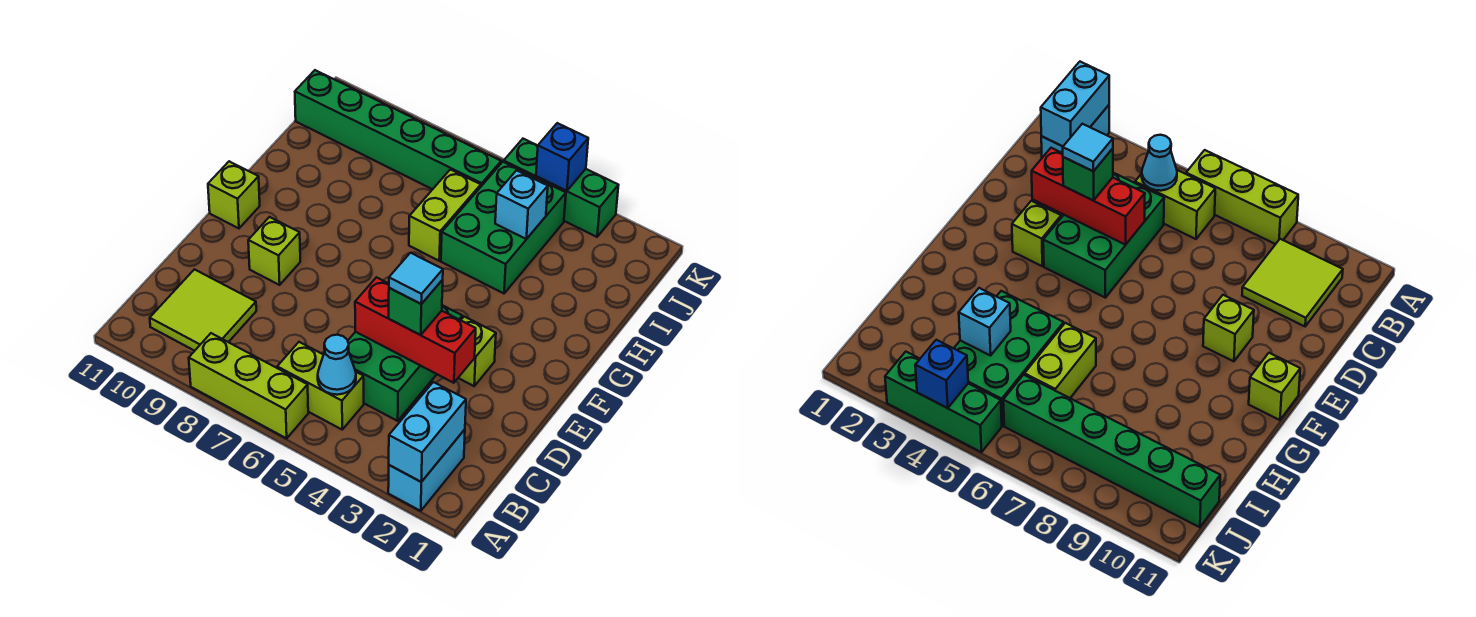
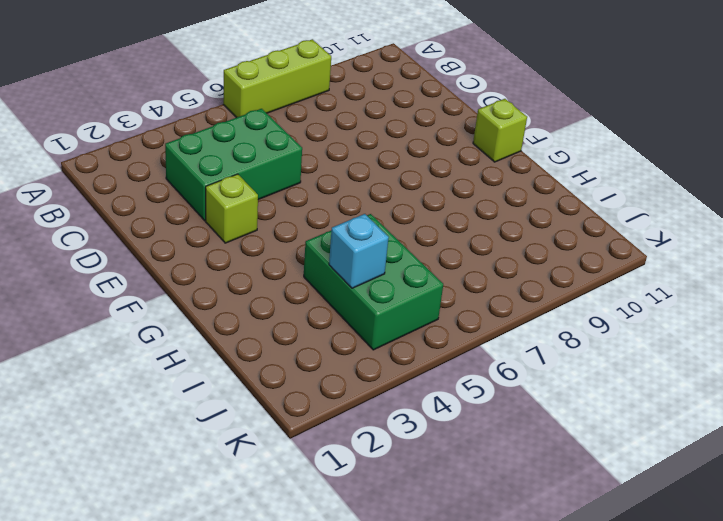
green 2x3 brick [165,109,302,221] -> green 2x3 brick turned to [348,305,462,421]
none -> cyan 1x2 brick [388,429,465,511]
none -> lime 1x2 brick [277,342,364,429]
none -> lime 2x2 tile [150,269,256,351]

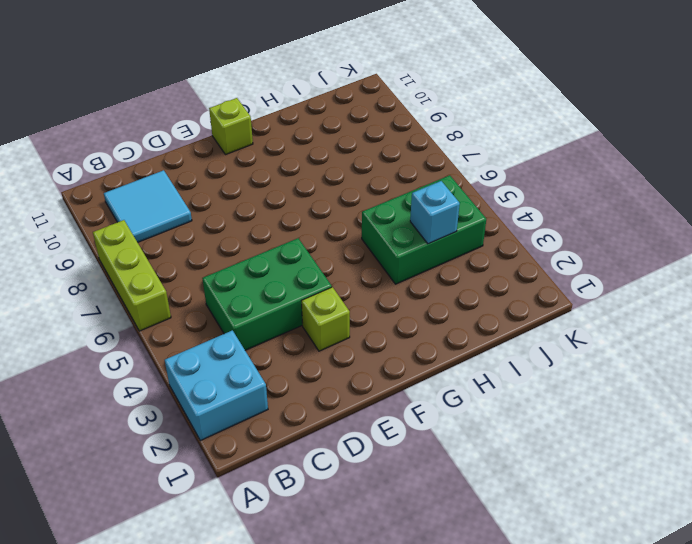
cyan 2x2 brick [165,330,268,441] -> cyan 1x2 brick [388,429,465,511]
cyan 2x2 tile [104,170,192,242] -> lime 2x2 tile [150,269,256,351]
none -> lime 1x2 brick [277,342,364,429]
none -> lime 1x1 brick [248,217,300,285]
none -> lime 1x2 brick [409,170,481,261]

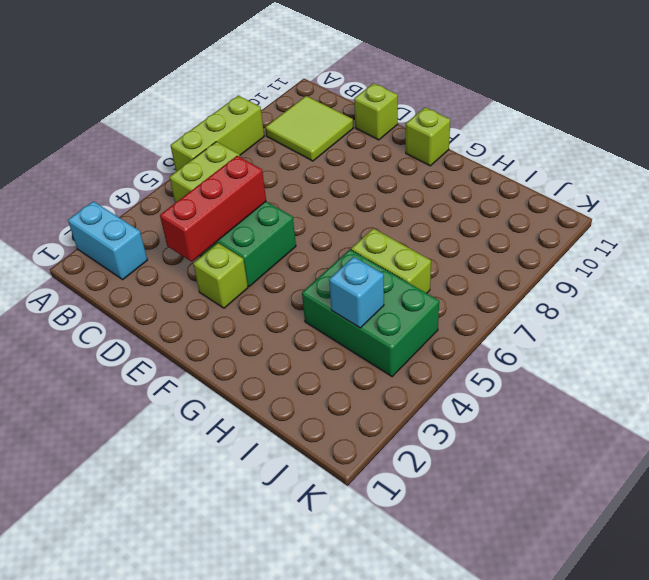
lime 1x1 brick [354,83,398,140] -> lime 1x1 brick moved to [248,217,300,285]
none -> green 1x6 brick [295,70,501,189]
none -> green 1x3 brick [504,139,619,237]
none -> cyan 1x2 brick [389,382,466,482]

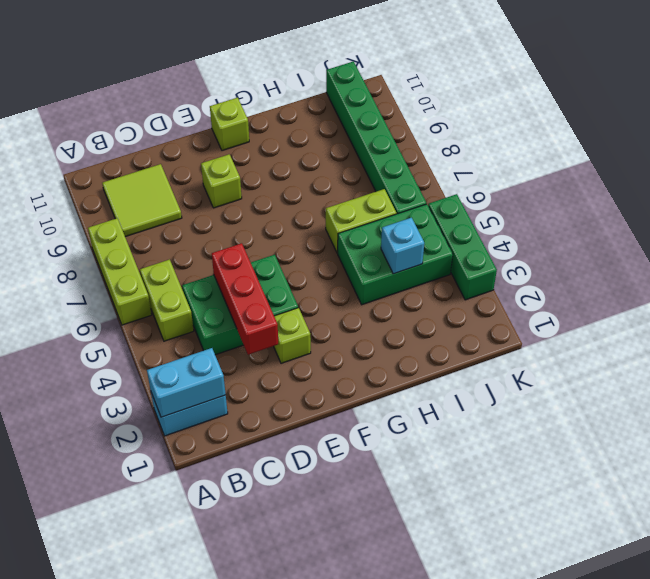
none -> cyan 1x1 cone [318,335,356,395]
none -> blue 1x1 brick [536,123,588,191]
none -> green 1x1 brick [389,280,443,335]

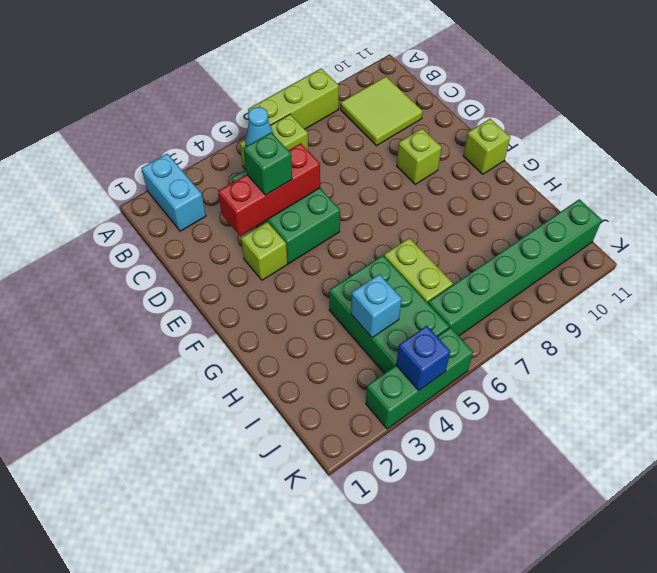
none -> cyan 1x2 brick [389,382,466,482]
none -> cyan 1x1 tile [389,253,443,304]

